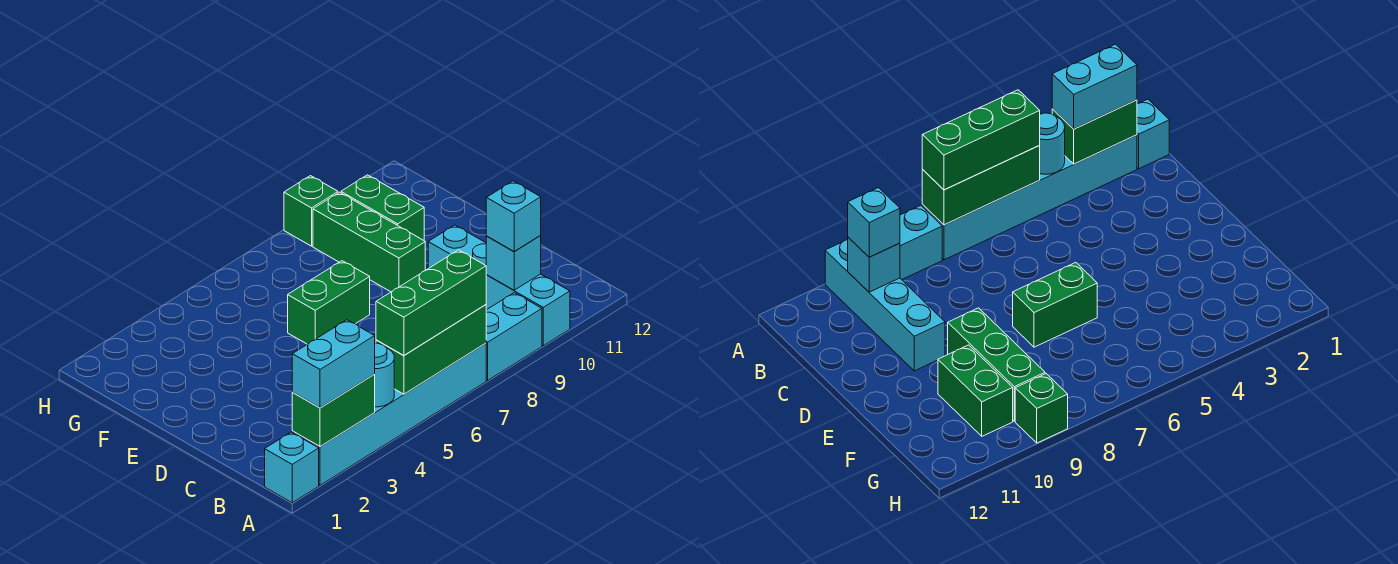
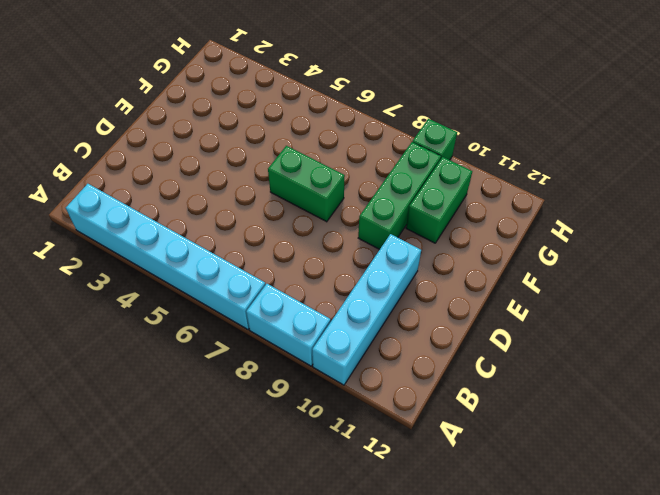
none -> cyan 1x1 brick [265,432,319,503]
none -> green 1x2 brick [292,375,375,447]
none -> cyan 1x1 round brick [374,343,394,407]

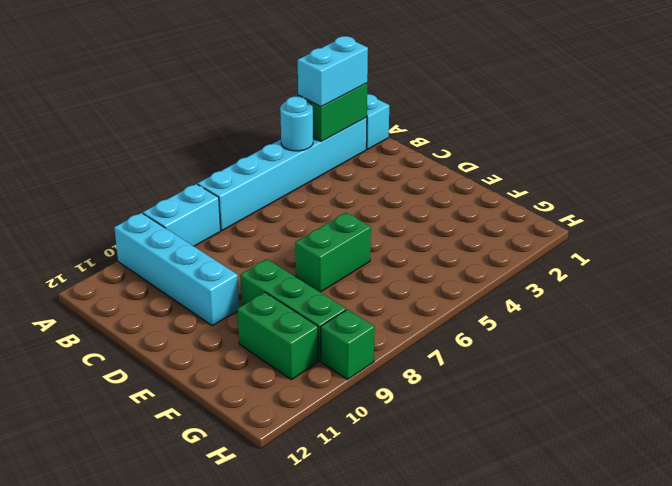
none -> green 1x3 brick [376,305,486,394]
none -> cyan 1x1 brick [486,235,541,290]
none -> green 1x3 brick [376,250,486,355]

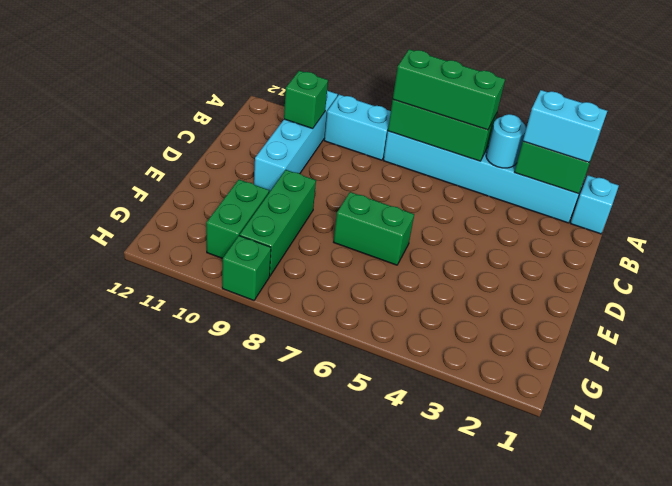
green 1x1 brick [284,71,328,129] -> cyan 1x1 brick [486,235,541,290]
none -> cyan 1x1 brick [486,181,541,252]

